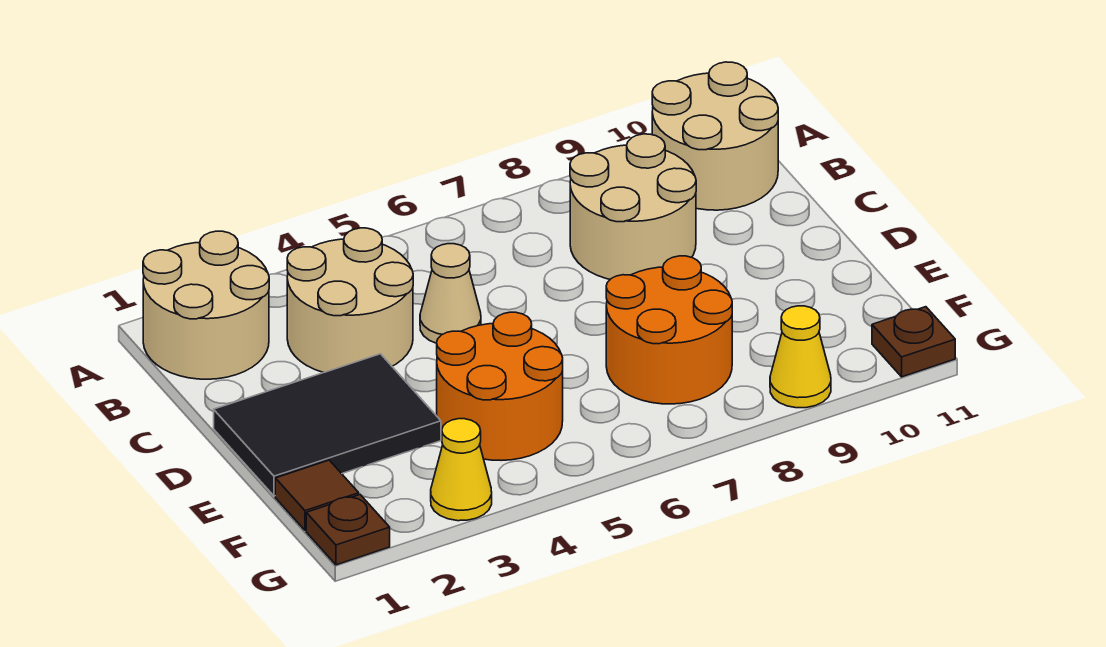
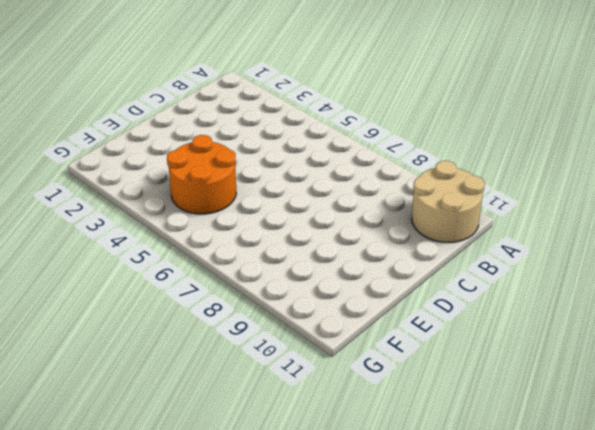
none -> tan 2x2 round brick [143,231,269,379]
none -> tan 2x2 round brick [287,228,413,373]
none -> tan 2x2 round brick [570,134,696,279]

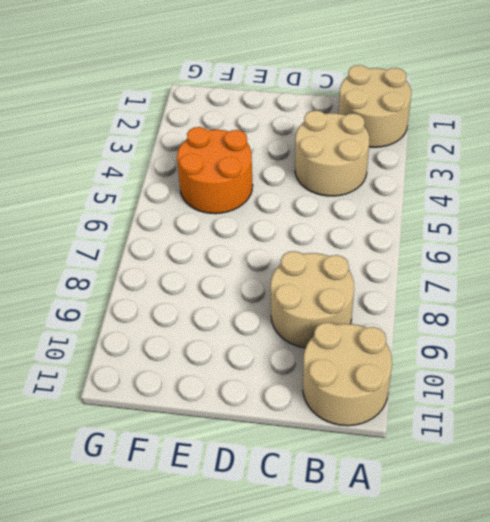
none -> tan 1x1 cone [420,244,481,343]
none -> black 2x3 tile [214,354,441,496]
none -> orange 2x2 round brick [606,256,732,404]

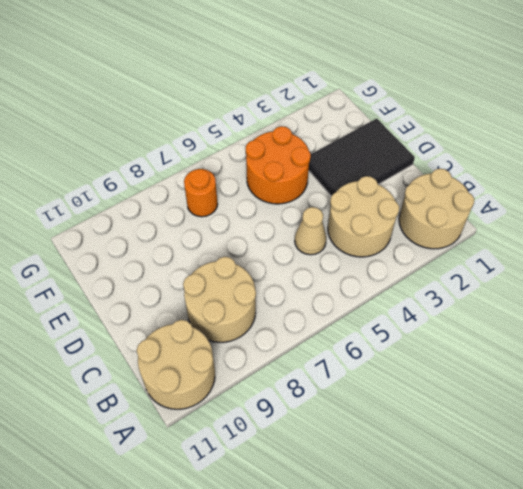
orange 1x1 round brick [184,169,218,217] -> orange 2x2 round brick [606,256,732,404]
none -> brown 1x1 tile [275,460,359,530]
none -> brown 1x1 plate [306,495,390,565]
none -> yellow 1x1 cone [431,419,492,521]

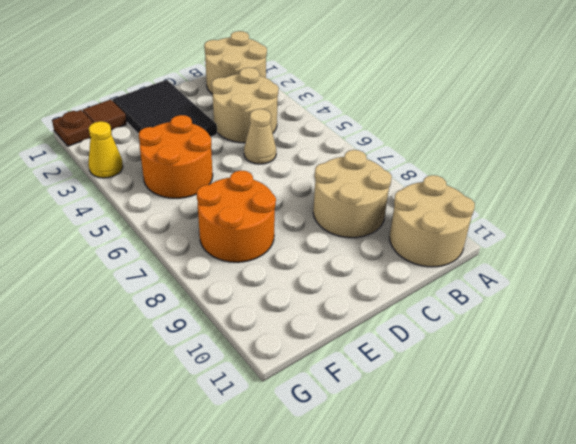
none -> yellow 1x1 cone [770,306,831,408]
none -> brown 1x1 plate [872,307,955,377]

